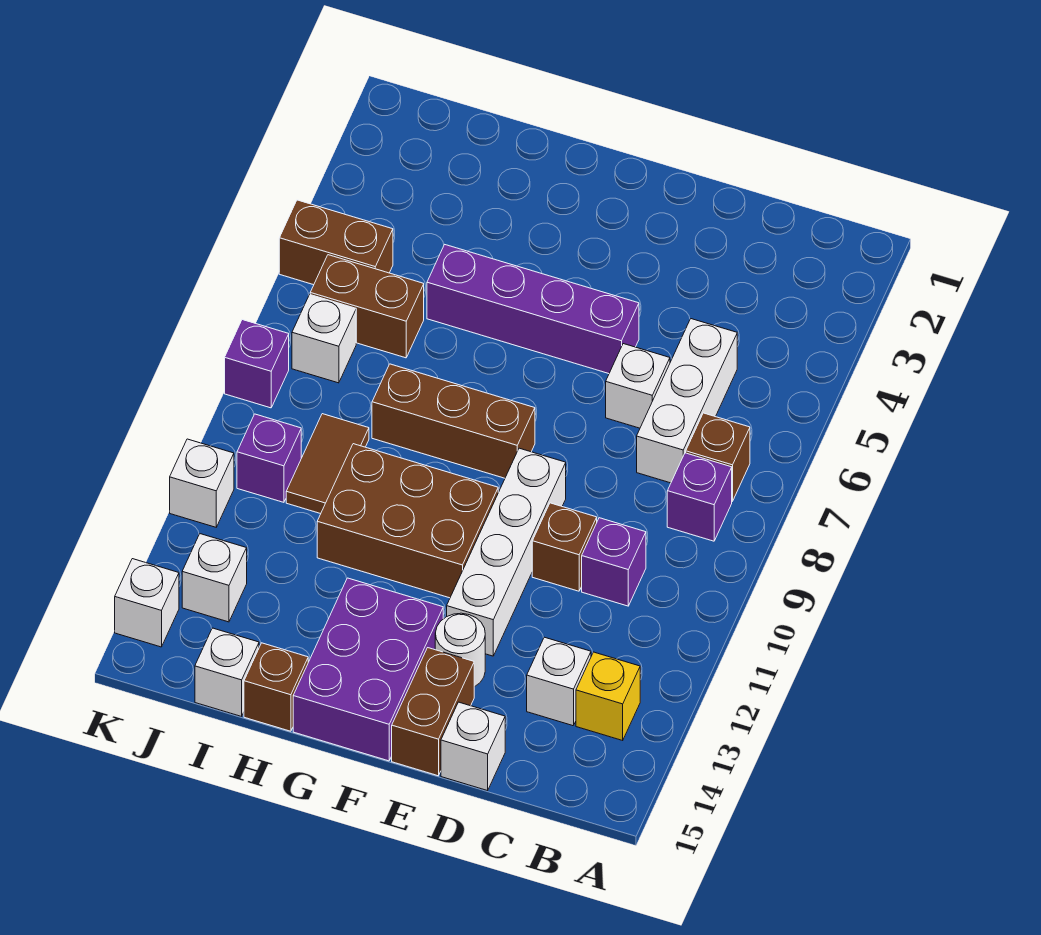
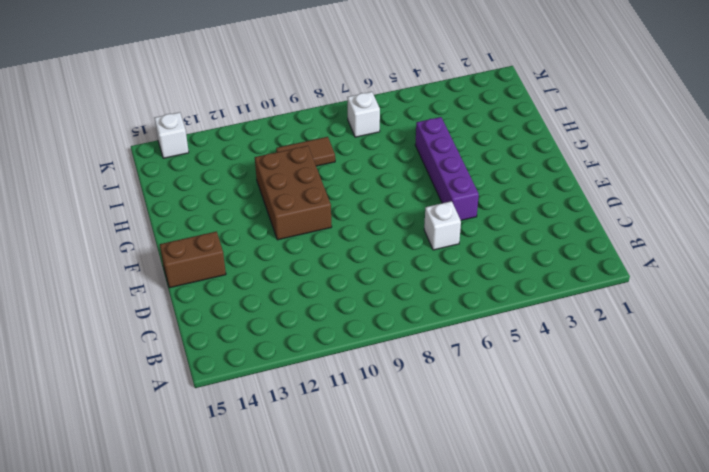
none -> brown 1x1 brick [686,413,750,501]
none -> purple 1x1 brick [667,453,732,541]
none -> yellow 1x1 brick [576,652,640,740]

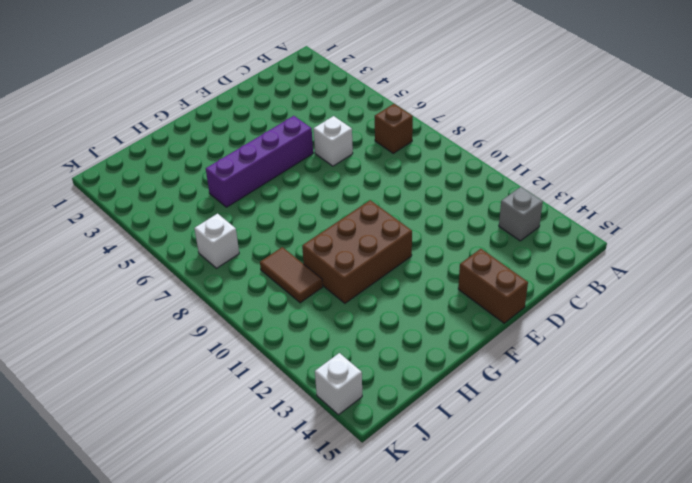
grey 1x1 brick [499,187,543,241] -> yellow 1x1 brick [576,652,640,740]
none -> purple 1x1 brick [667,453,732,541]
none -> white 1x3 brick [637,319,737,483]
none -> purple 1x1 brick [582,518,646,606]

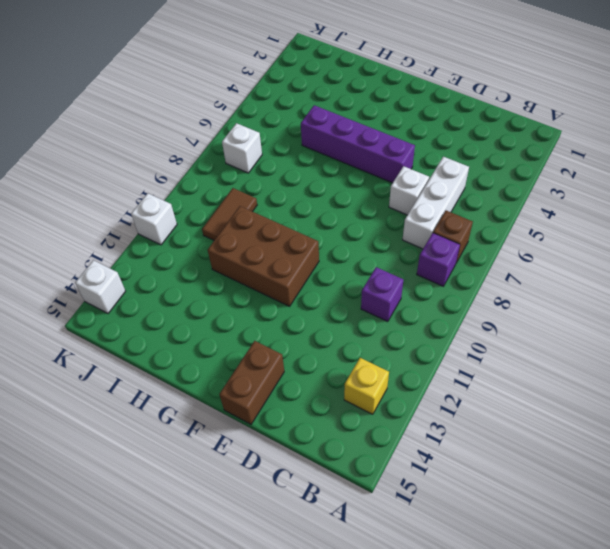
none -> white 1x1 brick [527,637,591,726]
none -> brown 1x1 brick [532,503,597,591]
none -> white 1x1 brick [441,702,505,791]

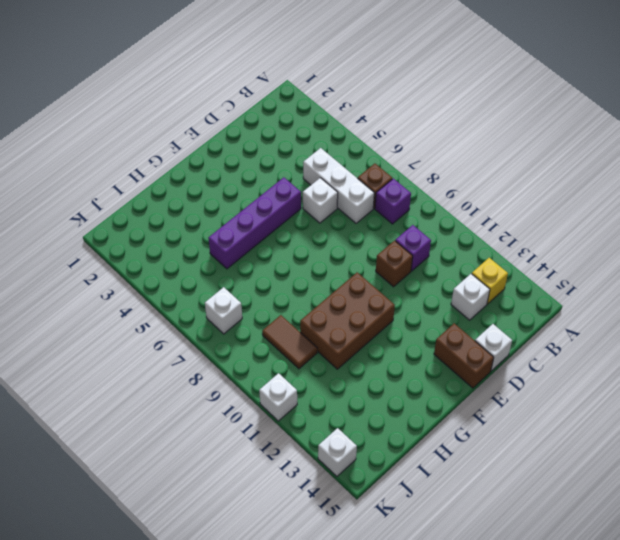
none -> white 1x4 brick [447,448,566,656]
none -> white 1x1 round brick [435,613,485,687]
none -> brown 1x3 brick [372,364,535,478]

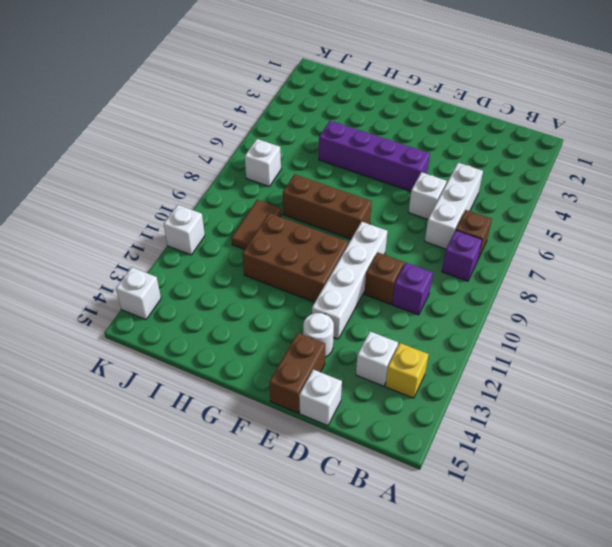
none -> purple 2x3 brick [293,578,443,761]
none -> brown 1x1 brick [244,643,308,731]
none -> brown 1x2 brick [310,255,424,358]

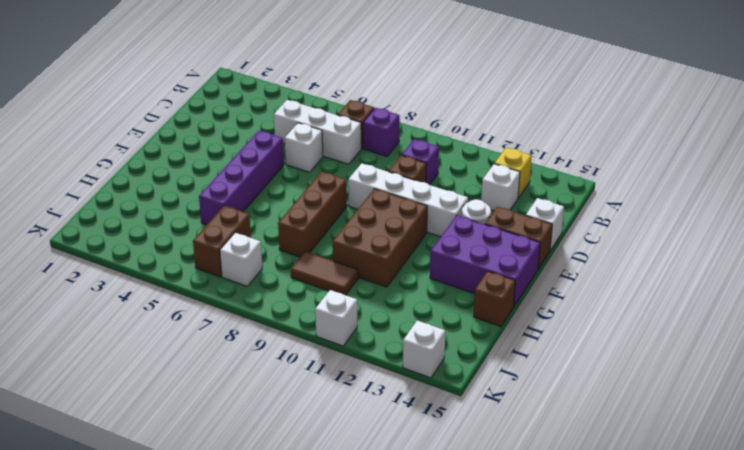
none -> white 1x1 brick [195,628,259,716]
none -> brown 1x2 brick [279,200,393,285]
none -> purple 1x1 brick [237,414,301,502]

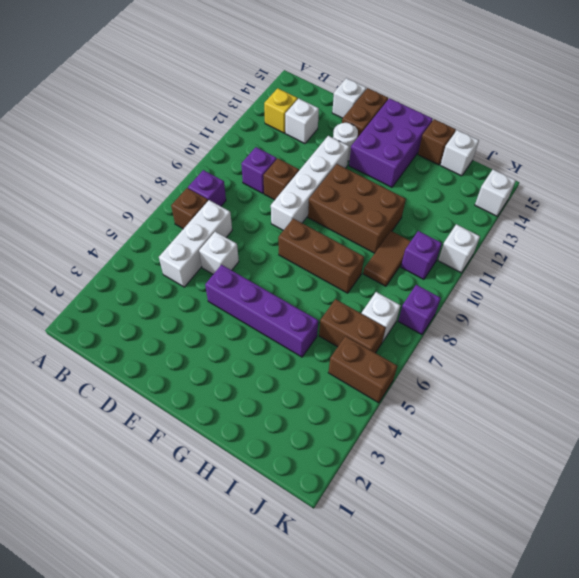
none -> white 1x1 brick [182,534,247,622]

